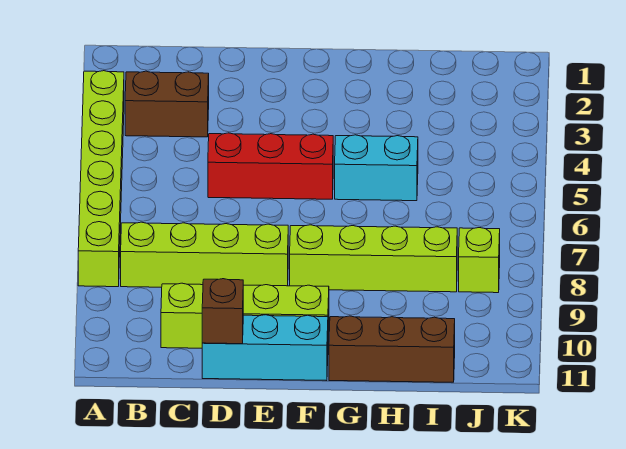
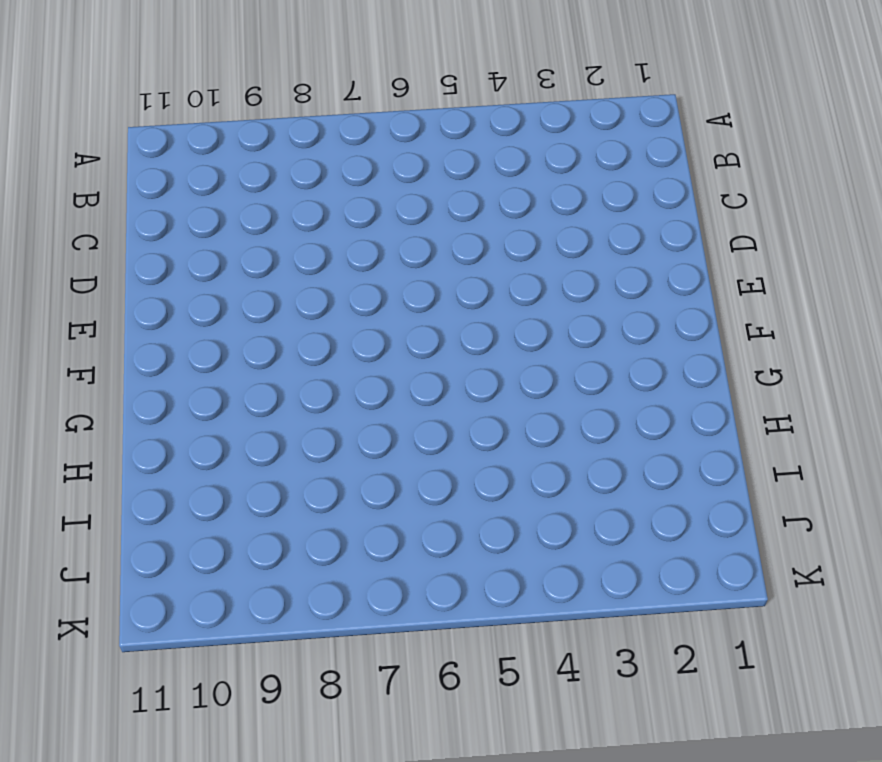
none -> lime 1x6 brick [78,71,124,287]
none -> brown 1x2 brick [125,71,209,137]

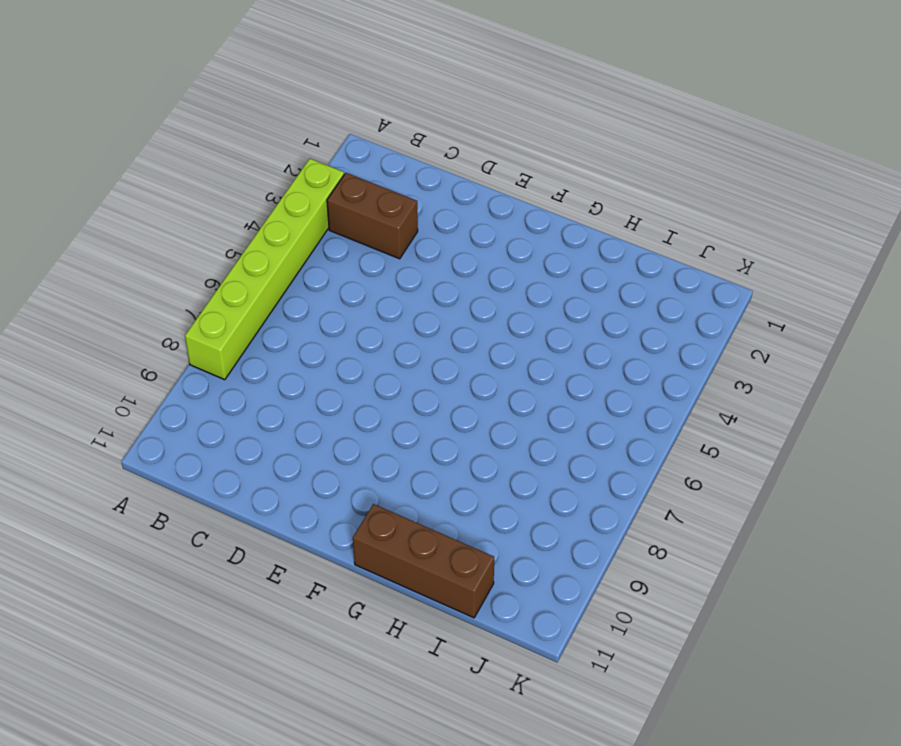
none -> lime 1x4 brick [121,222,288,287]
none -> lime 1x4 brick [161,283,329,348]

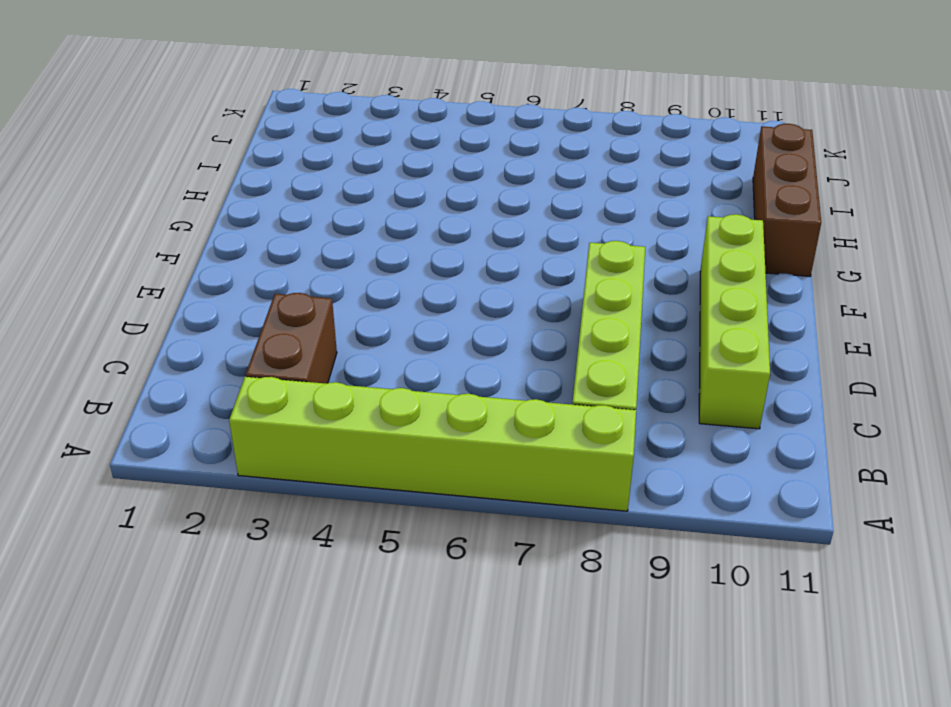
none -> red 1x3 brick [208,133,333,199]
none -> cyan 1x3 brick [202,315,328,381]

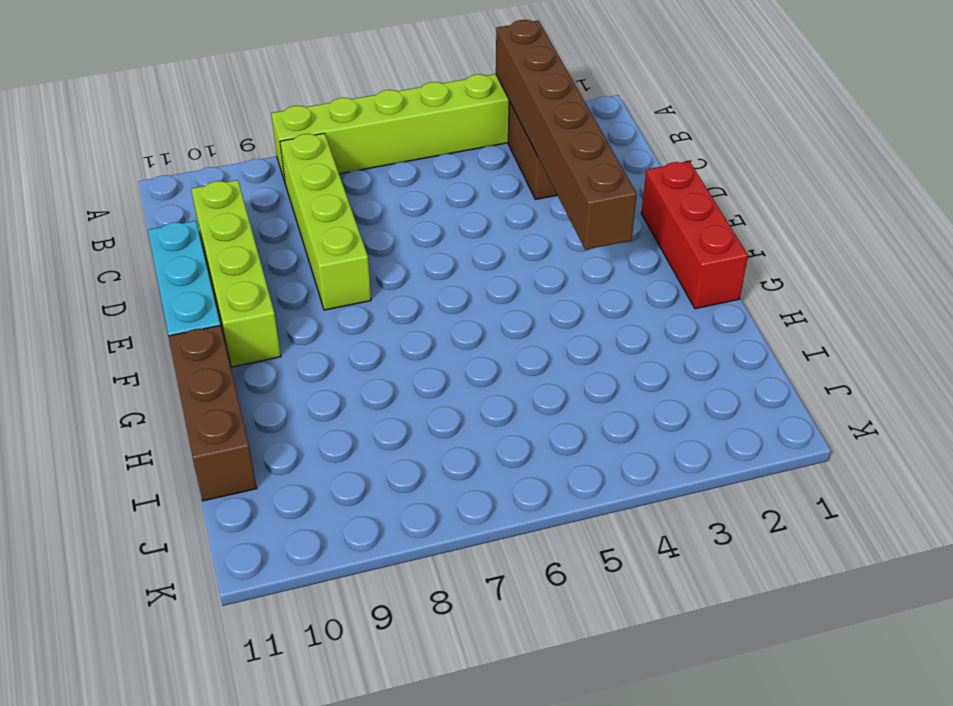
brown 1x6 brick [496,20,637,250] -> none
red 1x3 brick [641,161,748,309] -> red 1x3 brick moved to [208,133,333,199]
none -> lime 1x4 brick [290,225,457,292]
none -> cyan 1x2 brick [335,135,418,201]

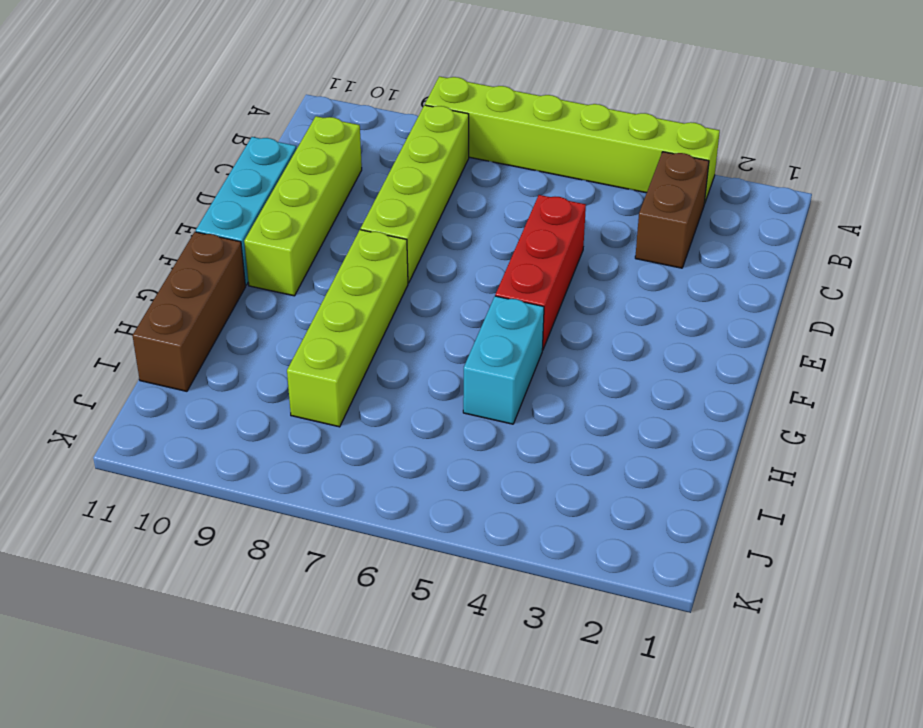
none -> lime 1x1 brick [459,228,500,293]
none -> brown 1x1 brick [202,279,243,344]

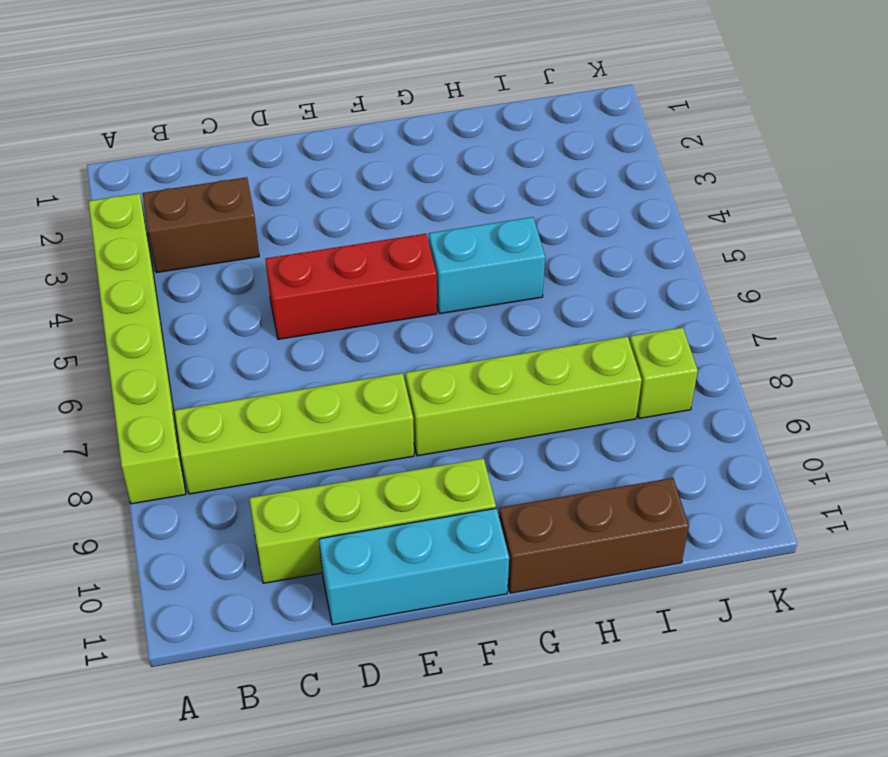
none -> brown 1x1 brick [202,279,243,344]

